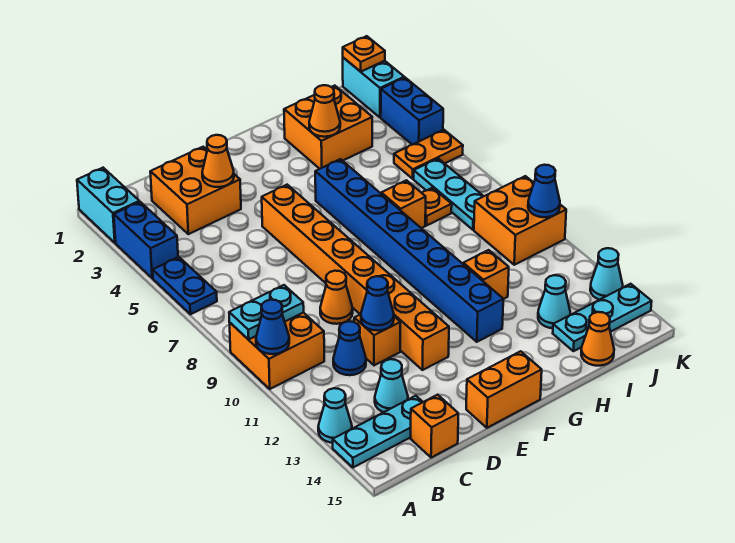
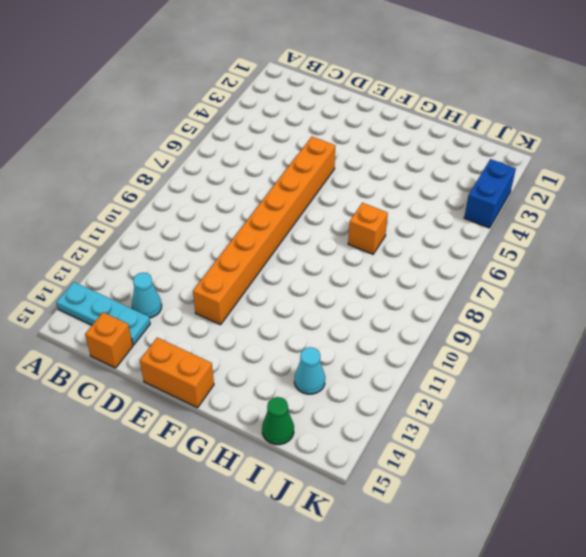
green 1x1 cone [262,397,294,445] -> orange 1x1 cone [581,312,614,366]
none -> cyan 1x2 brick [77,168,139,243]
none -> blue 1x2 brick [114,202,178,278]
none -> blue 1x2 plate [153,257,217,314]
none -> orange 2x2 brick [230,313,324,389]

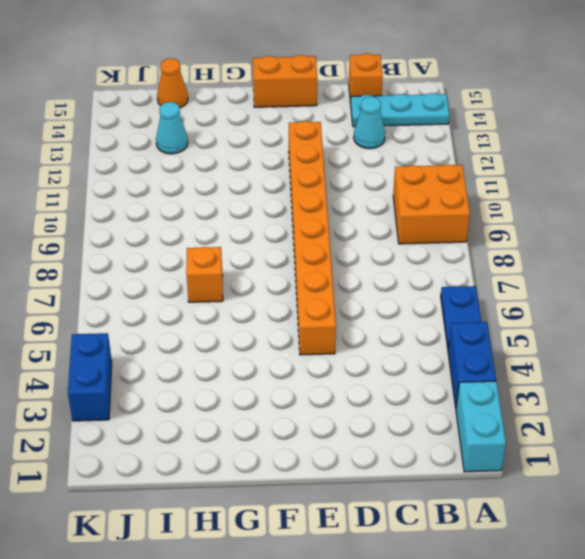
none -> cyan 1x1 cone [318,388,352,443]
none -> orange 2x2 brick [150,147,241,234]
none -> blue 1x1 cone [333,321,366,375]
none -> orange 1x1 cone [320,271,353,324]

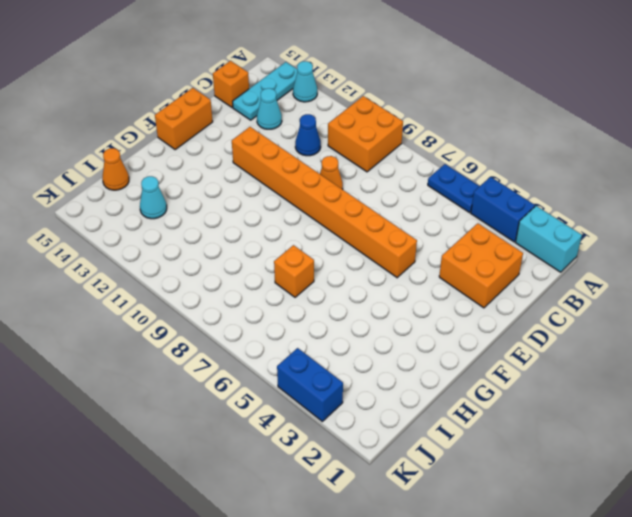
none -> orange 1x1 brick [354,314,400,365]
none -> blue 1x8 brick [315,159,503,342]
none -> orange 2x2 brick [284,86,372,169]
none -> orange 1x1 brick [463,250,509,299]

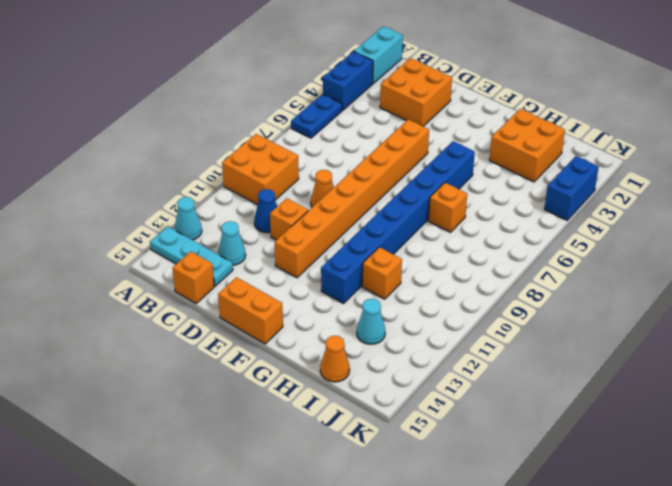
none -> orange 1x1 plate [422,188,452,225]
none -> cyan 1x3 plate [553,284,652,351]
none -> orange 1x2 plate [394,130,463,179]
none -> cyan 1x3 plate [414,159,484,230]

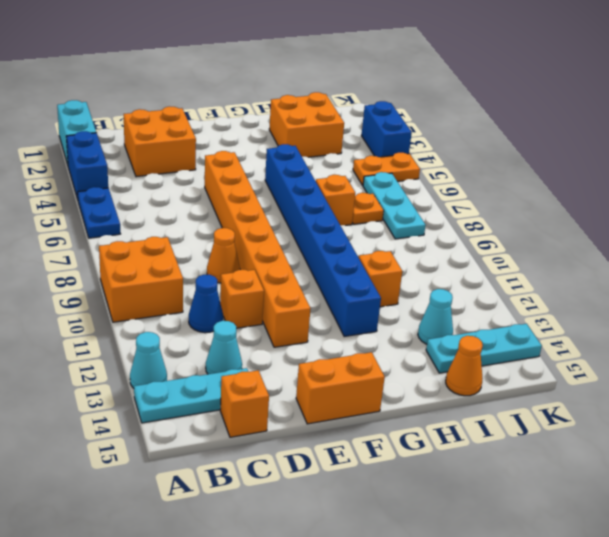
none -> orange 2x2 brick [474,176,566,265]
none -> cyan 1x2 brick [343,58,404,117]
none -> cyan 1x1 cone [590,248,623,300]
none -> cyan 1x2 plate [229,285,304,340]

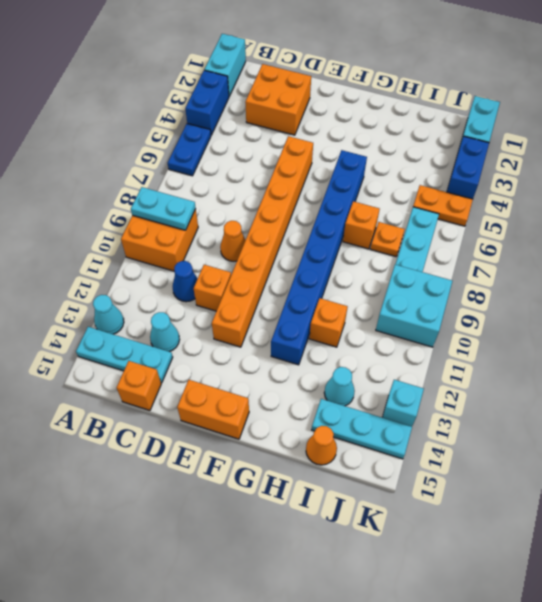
cyan 2x2 brick [376,265,452,347] -> orange 2x2 brick [474,176,566,265]
cyan 1x1 brick [382,380,424,427] -> cyan 1x1 cone [590,248,623,300]
none -> orange 2x2 brick [284,86,372,169]
none -> blue 1x1 cone [256,300,289,354]
none -> orange 1x1 cone [202,135,234,187]
none -> blue 1x1 cone [361,276,394,331]

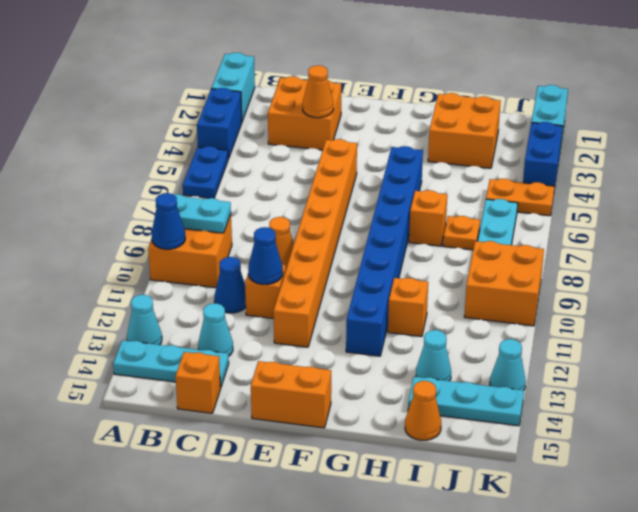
none -> orange 1x1 cone [309,85,340,137]
none -> orange 1x1 plate [343,36,385,72]
none -> blue 1x1 cone [528,165,560,217]

